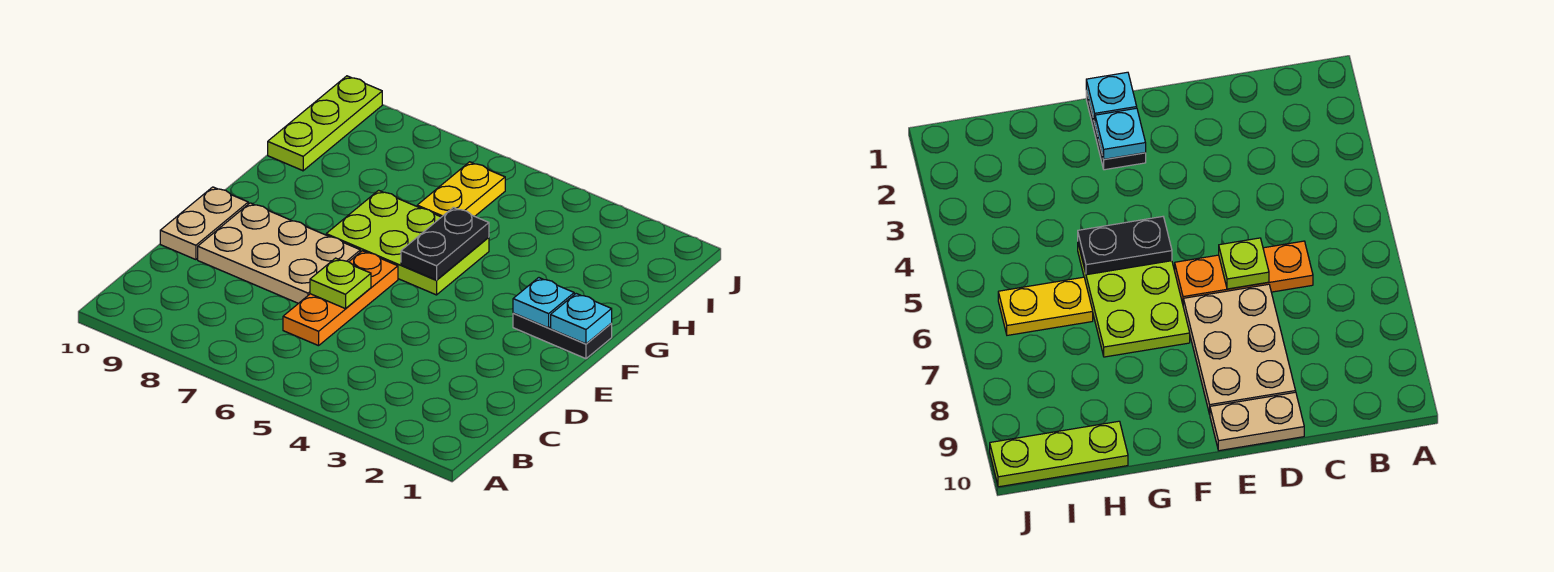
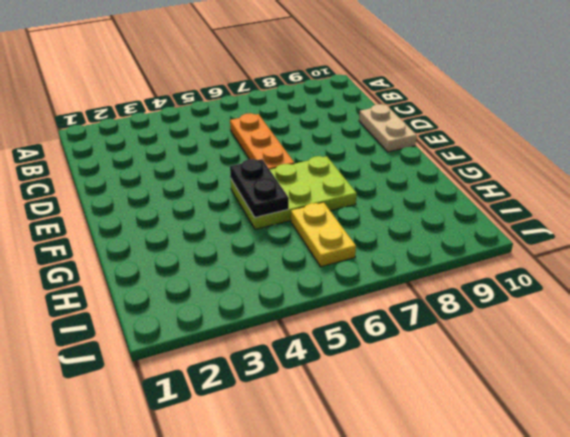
none -> tan 2x3 plate [198,203,360,303]
none -> black 1x2 plate [513,313,612,359]

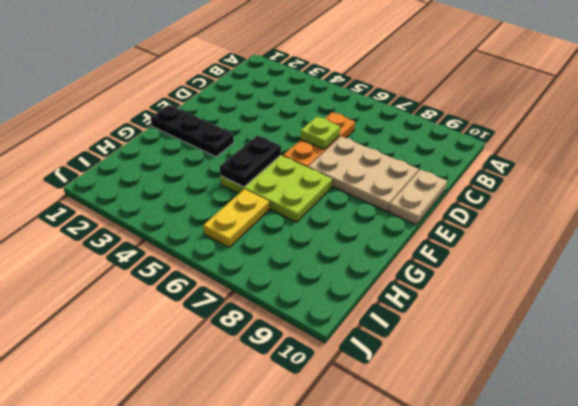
black 1x3 plate [150,105,234,157] -> black 1x2 plate [513,313,612,359]
none -> lime 1x3 plate [268,76,382,171]
none -> cyan 1x1 plate [551,294,612,344]

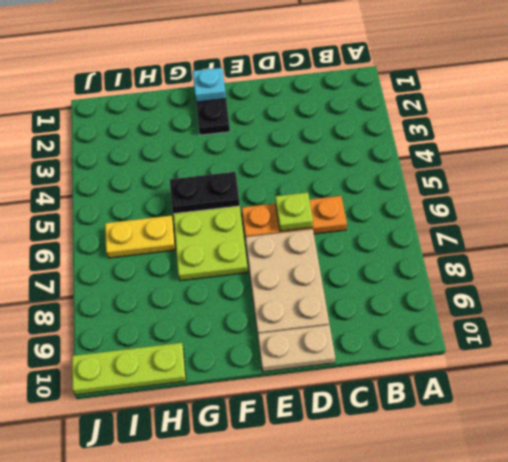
none -> cyan 1x1 plate [513,278,574,328]

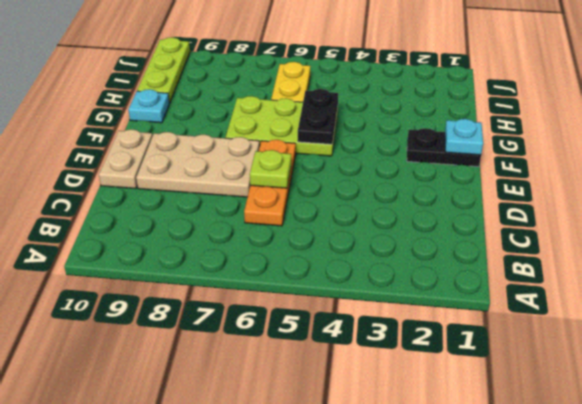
cyan 1x1 plate [128,89,169,123] -> cyan 1x1 plate moved to [513,278,574,328]

